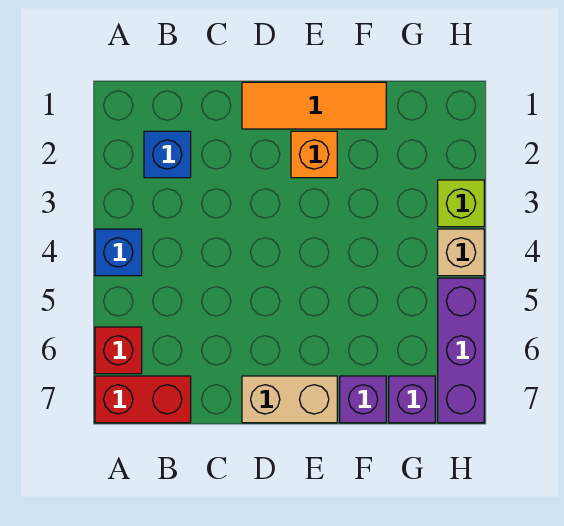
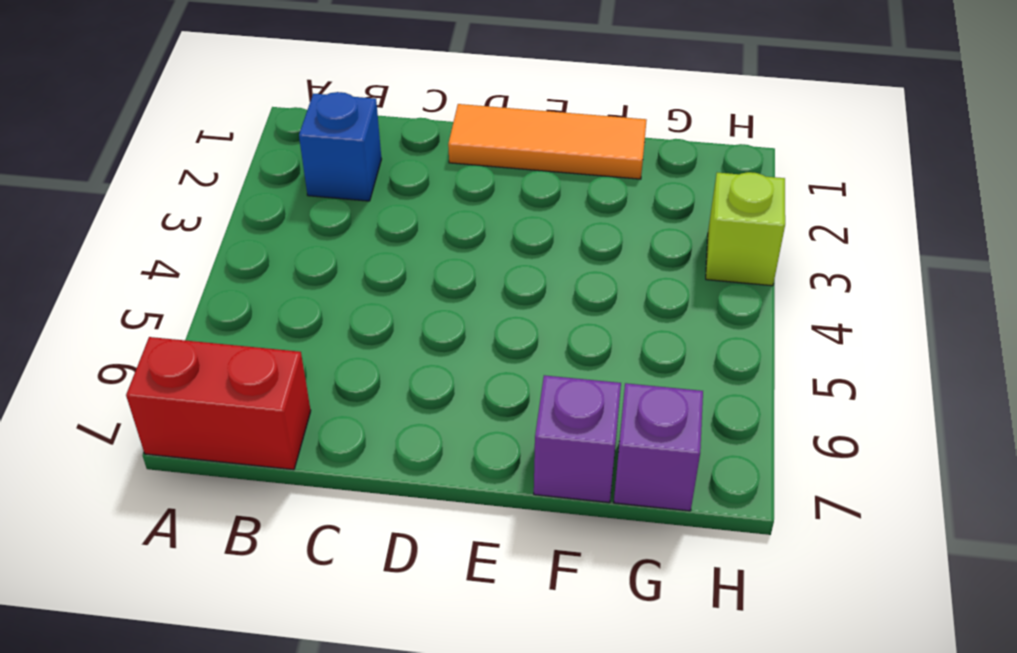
none -> blue 1x1 brick [95,229,142,276]
none -> red 1x1 brick [95,327,142,374]
none -> tan 1x2 brick [242,376,337,423]

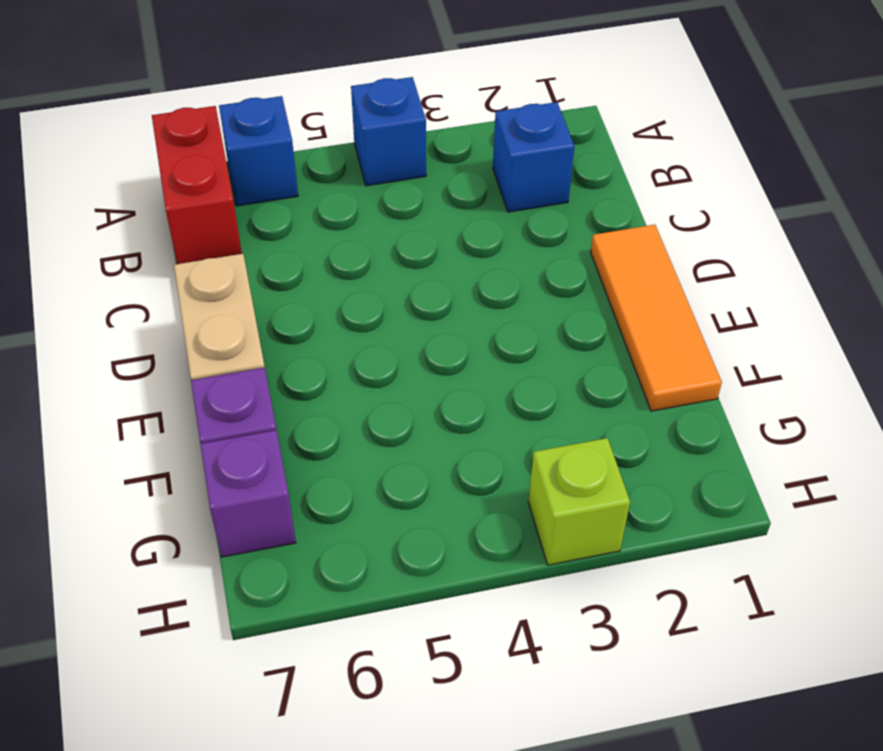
blue 1x1 brick [219,96,298,206] -> red 1x1 brick [95,327,142,374]
none -> orange 1x1 brick [291,131,337,178]
none -> tan 1x1 brick [438,229,484,276]
none -> purple 1x3 brick [438,278,484,423]

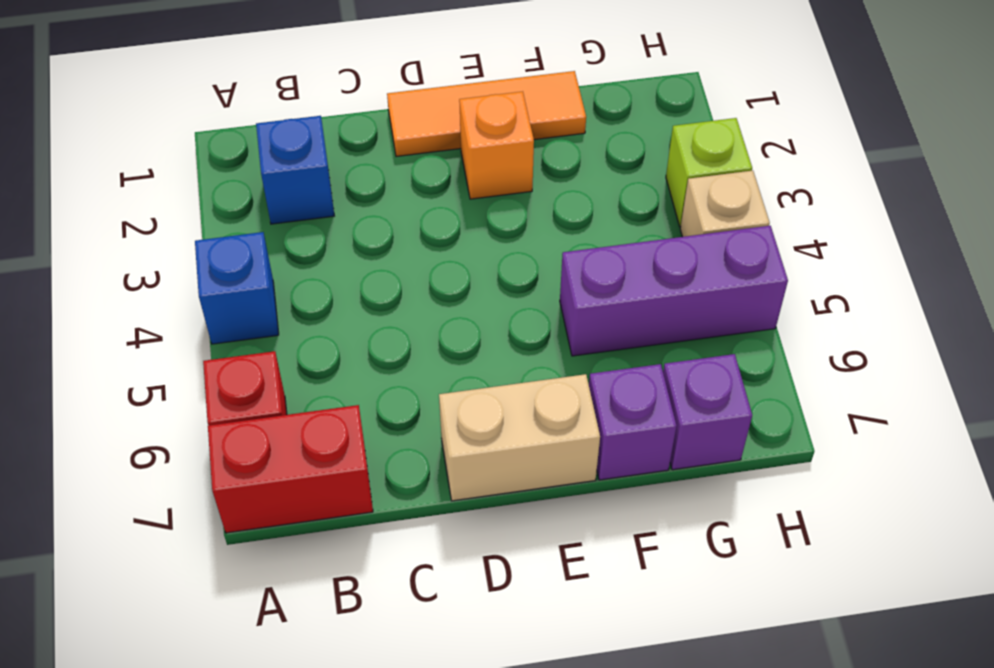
purple 1x3 brick [560,226,788,356] -> purple 1x3 brick turned to [438,278,484,423]

